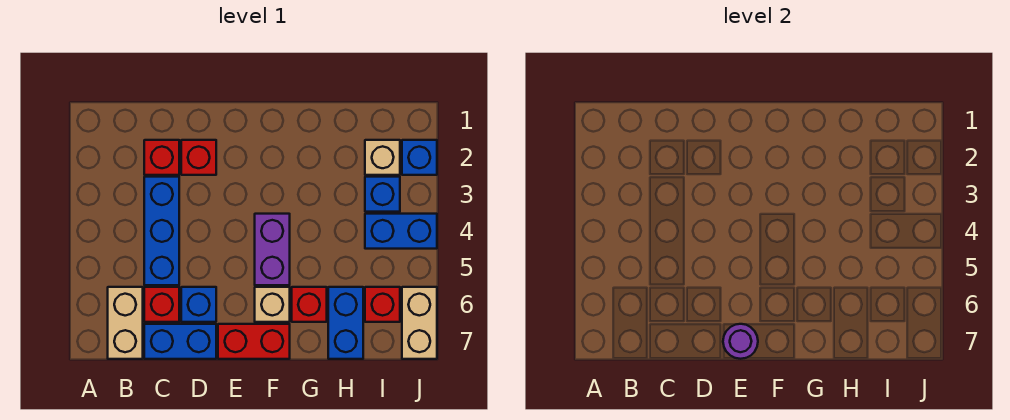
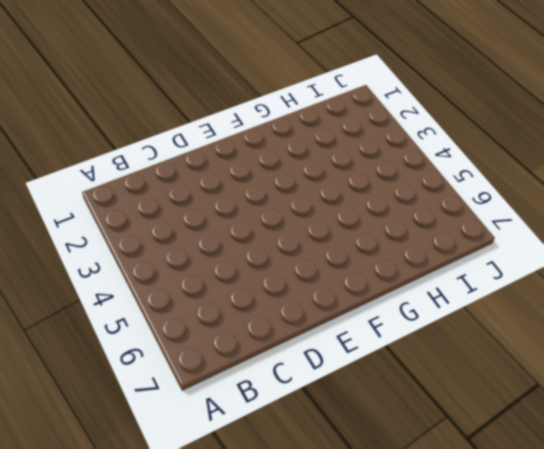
none -> tan 1x2 brick [108,287,143,359]
none -> red 1x1 brick [144,140,179,175]
none -> blue 1x3 brick [144,177,179,285]

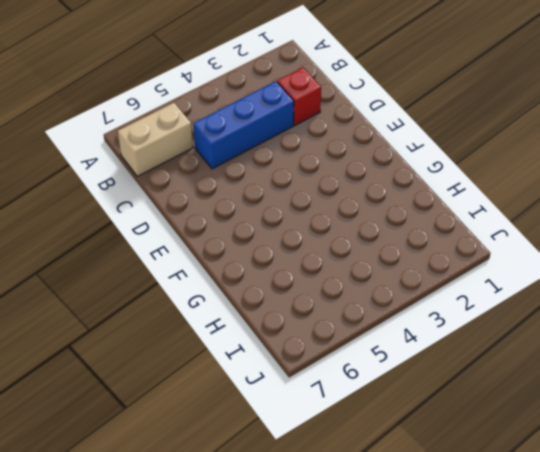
none -> red 1x1 brick [144,287,179,322]
none -> blue 1x2 brick [144,324,216,359]
none -> red 1x1 brick [181,140,216,175]

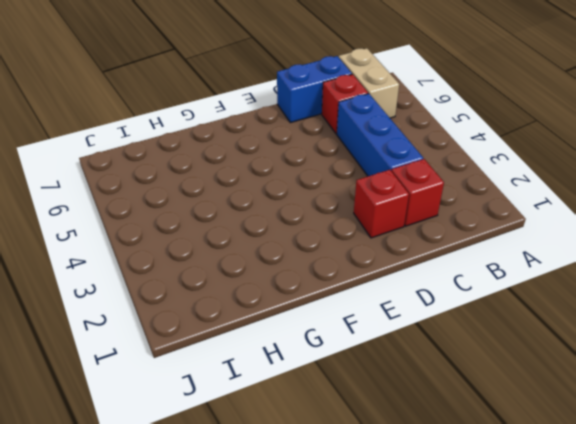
none -> blue 1x1 brick [181,287,216,322]
none -> red 1x2 brick [218,324,290,359]
none -> purple 1x2 brick [255,214,290,285]

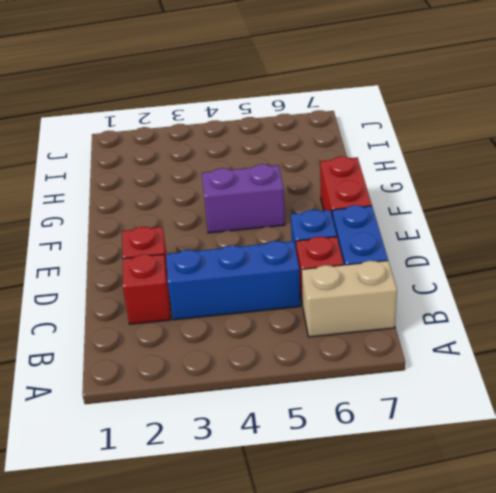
none -> tan 1x1 brick [255,287,290,322]
none -> red 1x1 brick [292,287,327,322]
none -> blue 1x2 brick [328,287,363,359]

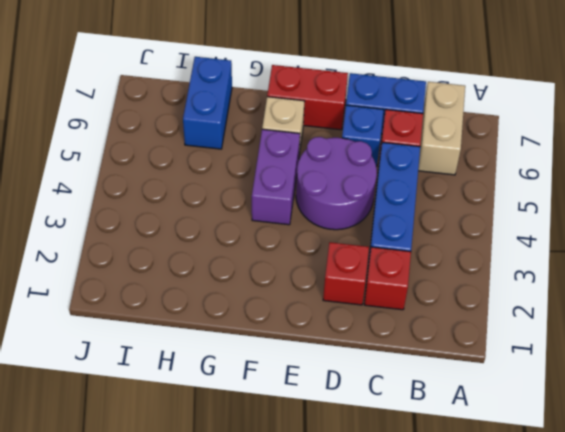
purple 2x2 round brick [296,137,377,230] -> none
none -> red 1x1 brick [292,287,327,322]
none -> tan 1x1 brick [365,140,400,175]
none -> blue 1x1 brick [365,177,400,212]

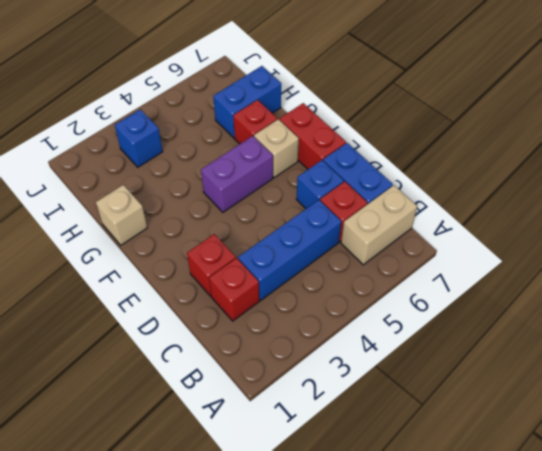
tan 1x1 brick [96,185,147,245] -> tan 1x1 brick moved to [365,140,400,175]
none -> blue 1x2 brick [365,214,437,249]
none -> red 1x1 brick [365,287,400,322]
none -> blue 1x1 brick [402,140,437,175]

